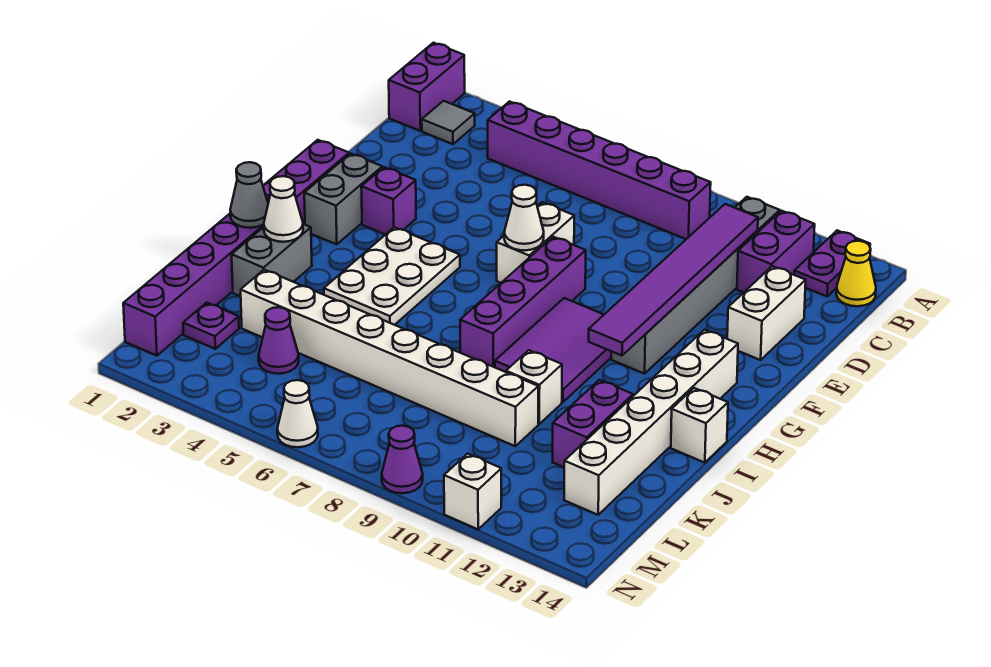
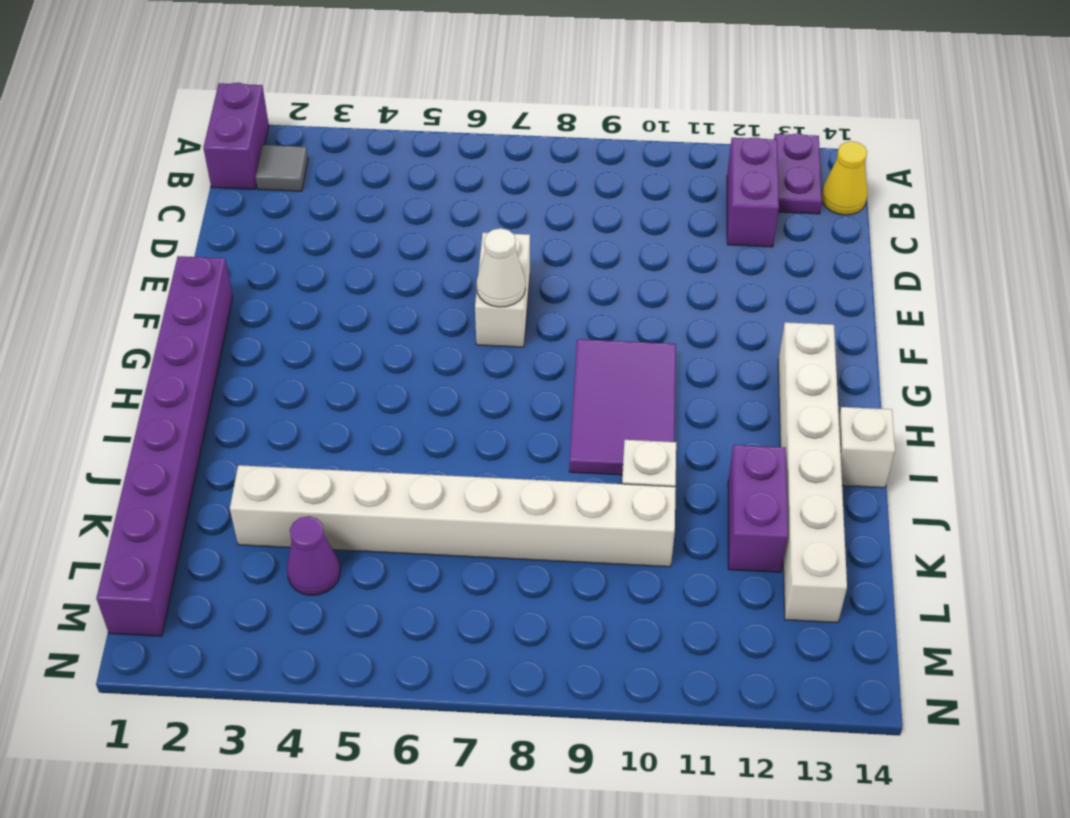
none -> purple 1x6 brick [488,102,711,239]
none -> grey 1x6 brick [611,197,780,374]
none -> white 1x2 brick [727,266,806,360]
none -> grey 1x2 brick [304,153,382,244]

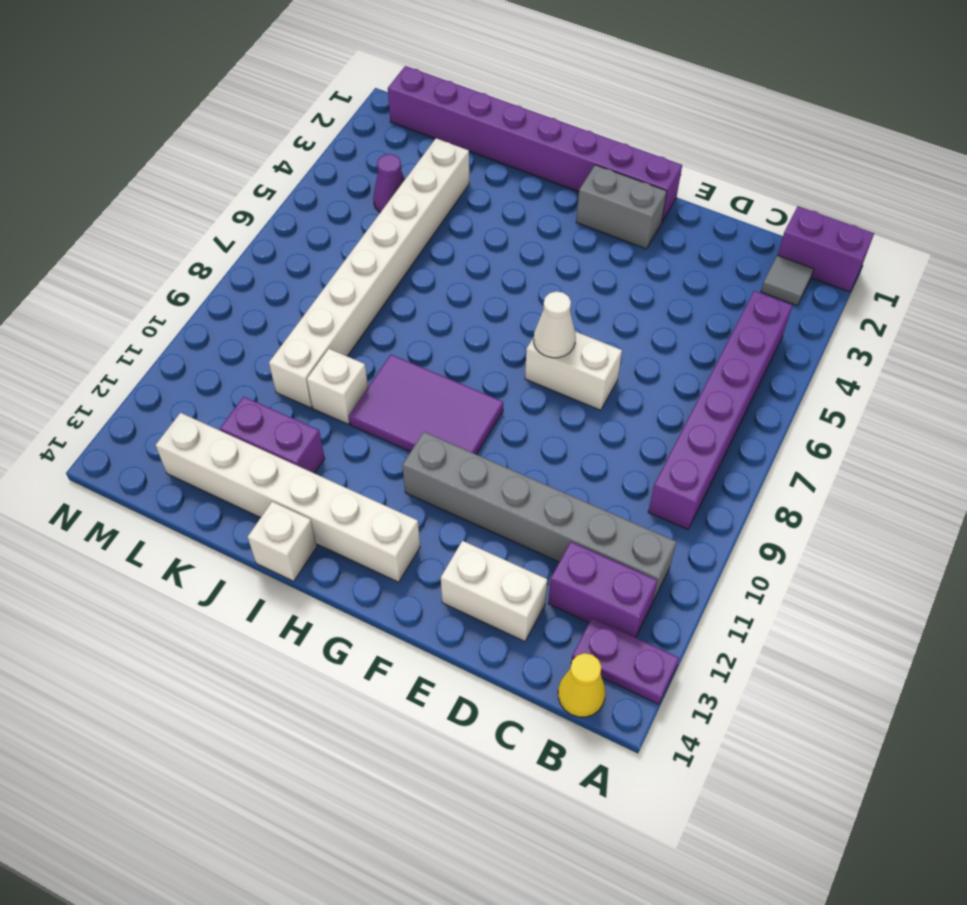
none -> purple 1x1 brick [361,167,416,235]
none -> purple 1x4 brick [460,237,586,367]
none -> white 2x3 plate [324,227,460,325]
none -> grey 1x2 brick [232,224,312,296]

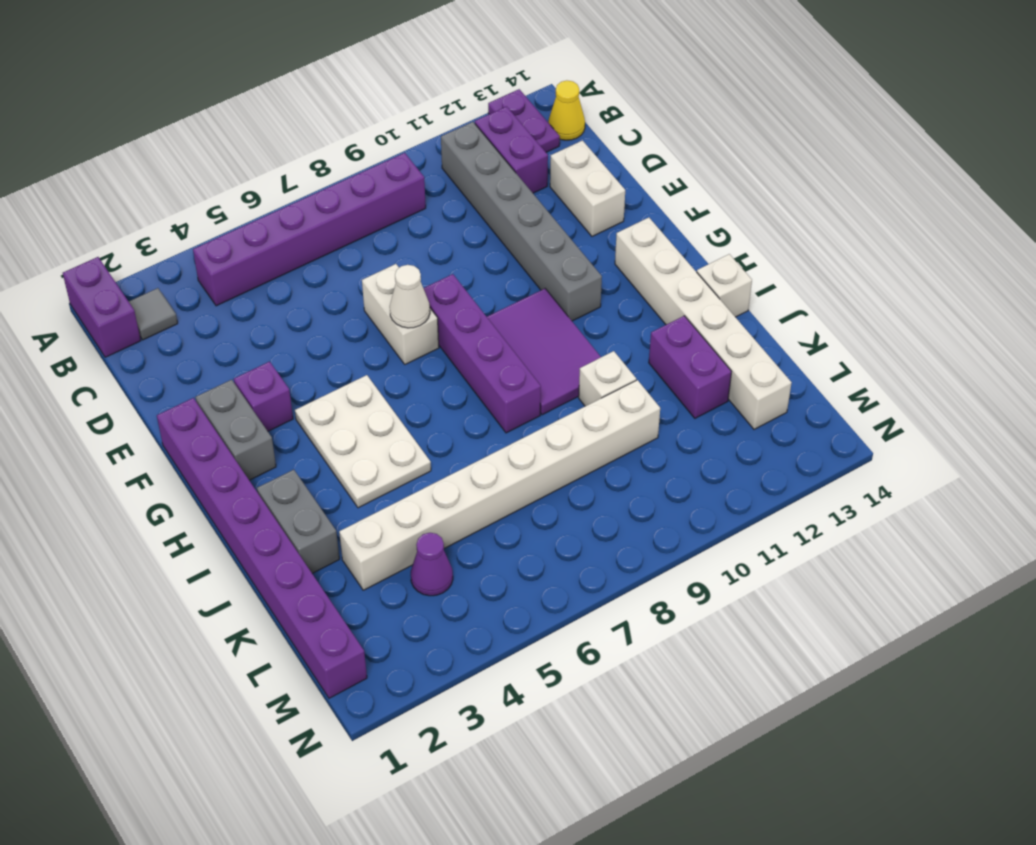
none -> purple 1x1 plate [183,303,239,349]
none -> white 1x1 cone [277,380,318,447]
none -> purple 1x1 cone [382,426,423,493]
none -> white 1x1 brick [444,454,501,529]

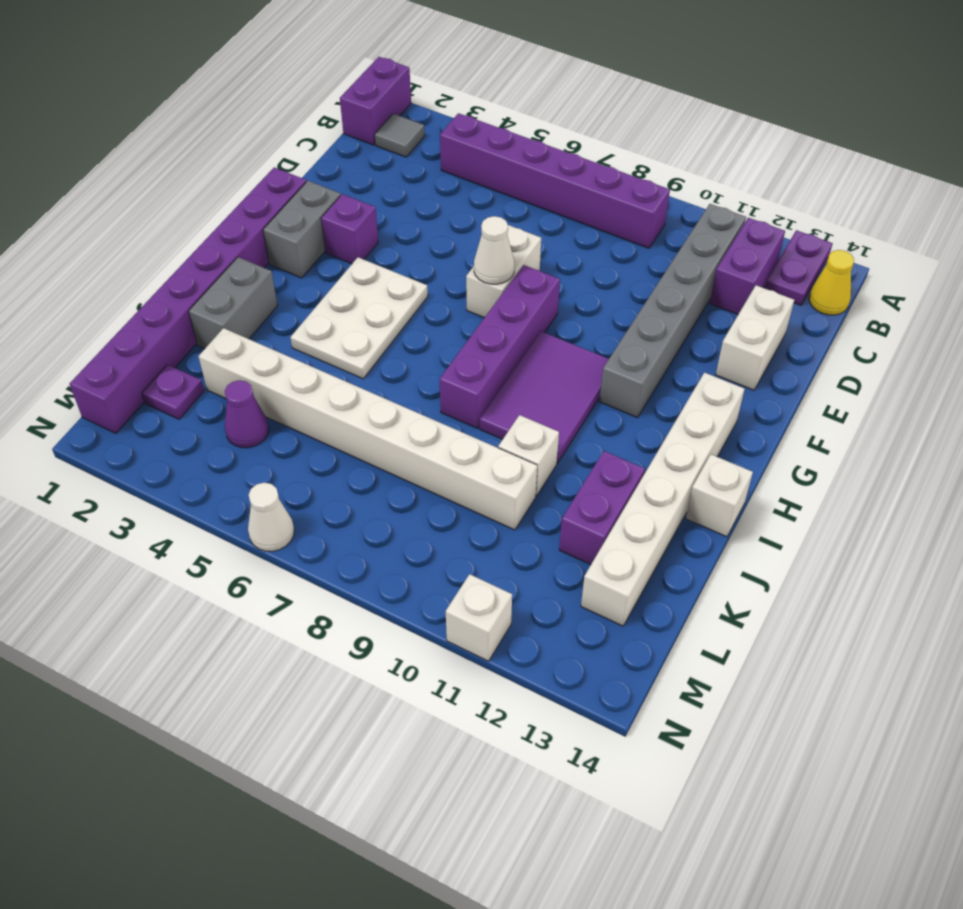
none -> purple 1x1 cone [382,426,423,493]
none -> purple 1x6 tile [589,204,758,356]
none -> grey 1x1 cone [230,162,268,228]
none -> white 1x1 cone [264,176,303,242]

